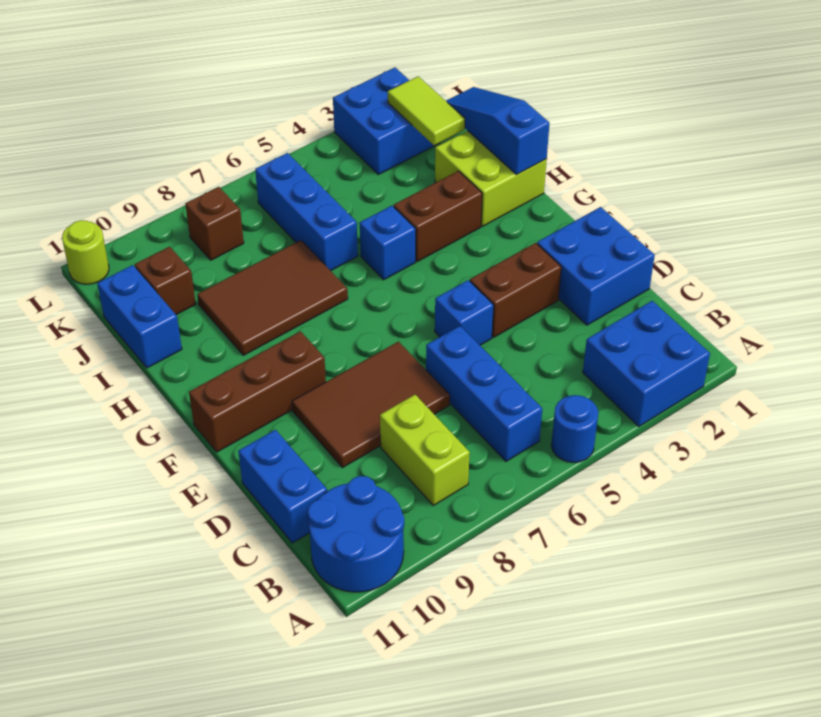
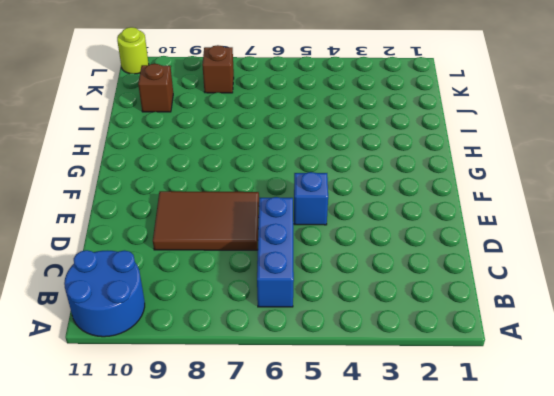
none -> blue 2x2 brick [583,301,710,427]
none -> blue 1x1 round brick [551,395,598,463]
none -> lime 1x2 brick [380,395,470,505]

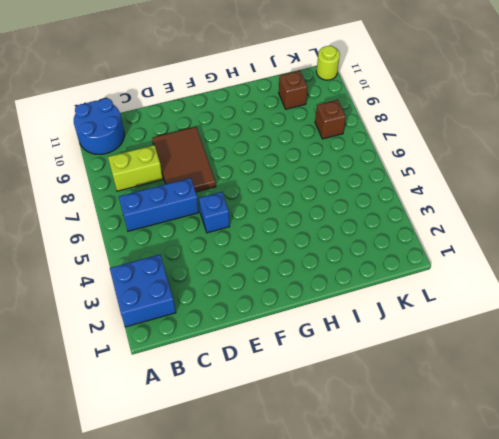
none -> blue 1x1 round brick [551,395,598,463]
none -> blue 1x2 brick [238,430,327,543]
none -> blue 2x2 brick [537,207,655,325]

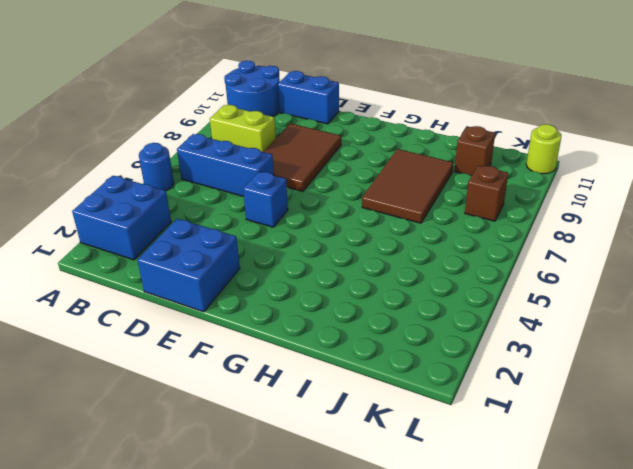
none -> brown 1x2 brick [470,243,561,337]
none -> brown 1x3 brick [189,331,326,452]
none -> lime 2x2 brick [435,131,547,226]

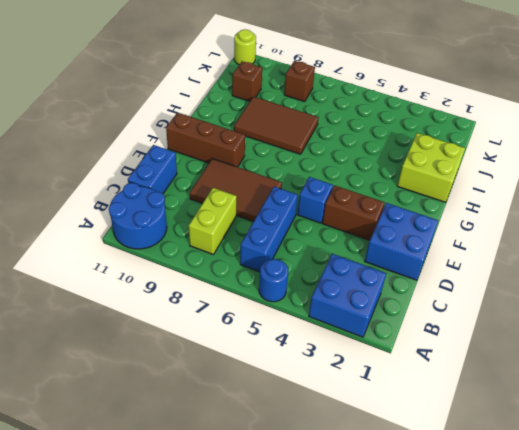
none -> brown 1x2 brick [394,171,482,262]
none -> blue 1x1 brick [360,206,416,280]
none -> blue 1x3 brick [255,153,358,271]

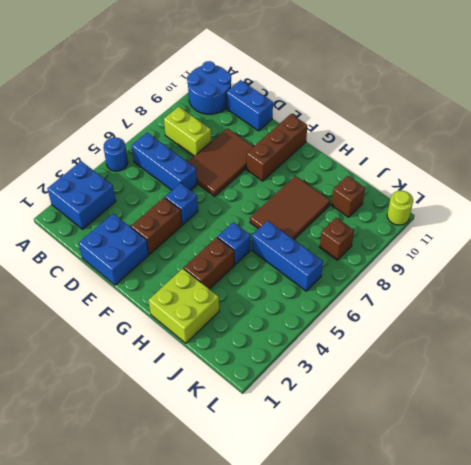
none -> blue 1x2 brick [97,265,182,368]
none -> blue 2x2 brick [333,68,436,174]
none -> blue 1x3 slope [446,87,550,175]

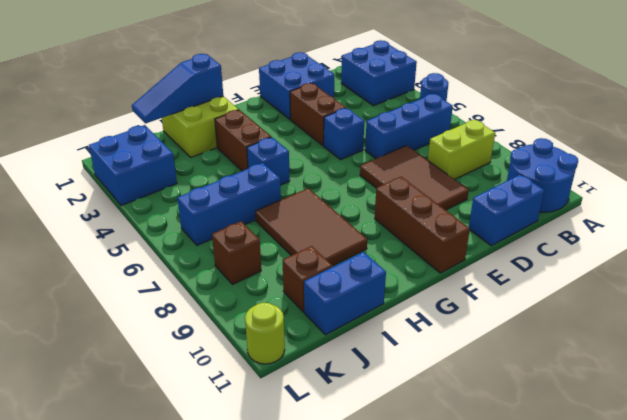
none -> lime 1x2 tile [388,76,465,145]

